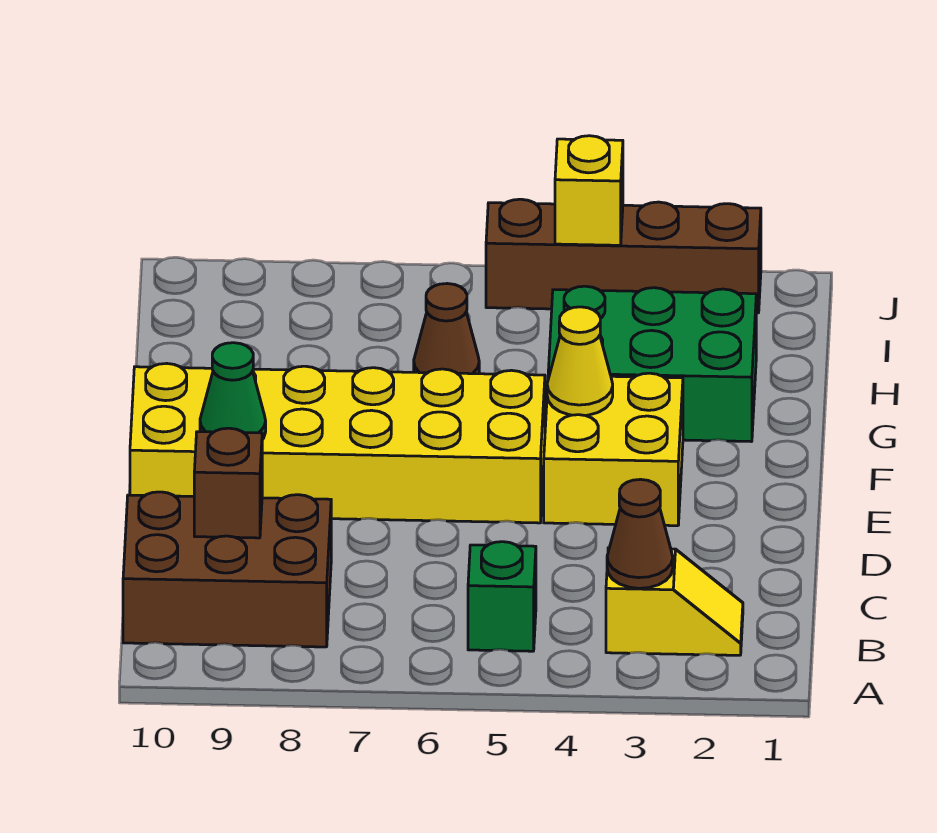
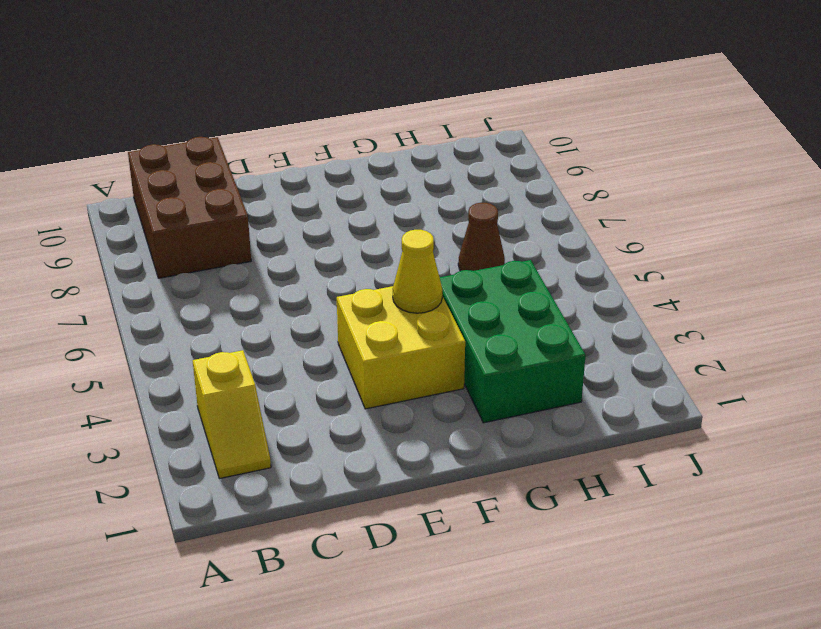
none -> green 1x1 brick [468,542,536,651]
none -> yellow 2x6 brick [130,363,545,523]
none -> brown 1x4 brick [486,199,761,313]

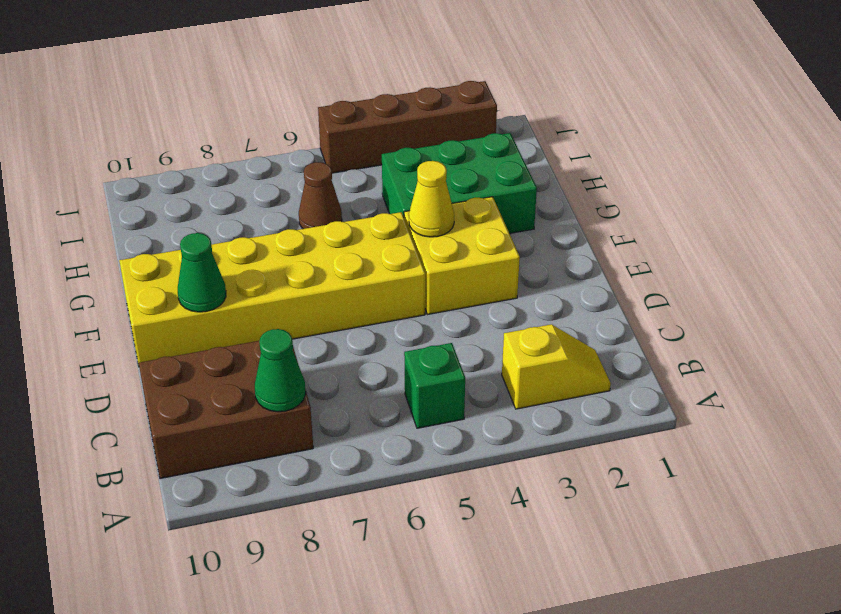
green 1x1 cone [255,329,306,412] -> none
none -> brown 1x1 cone [607,479,673,588]
none -> brown 1x1 brick [194,428,262,538]
none -> yellow 1x1 brick [555,136,623,245]

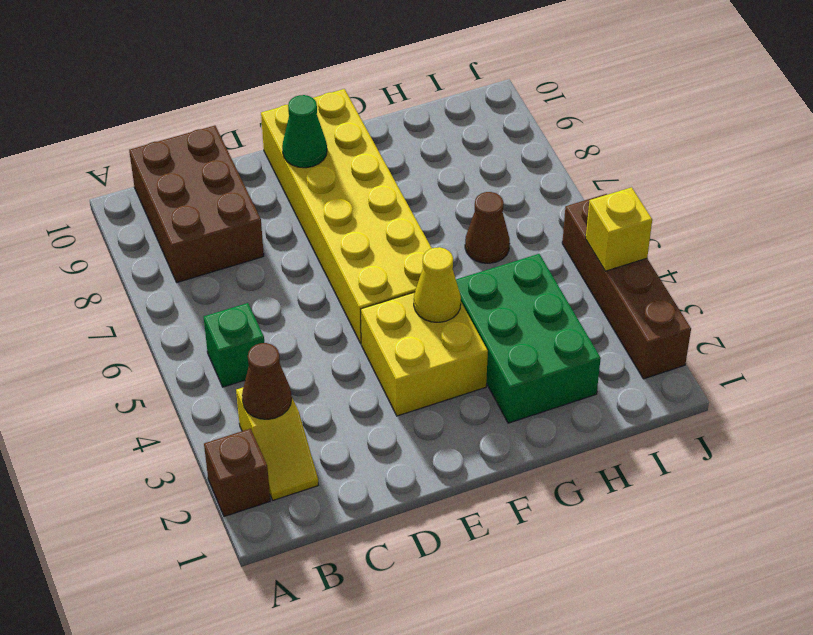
brown 1x1 brick [204,429,270,516] -> brown 1x1 brick moved to [194,428,262,538]

